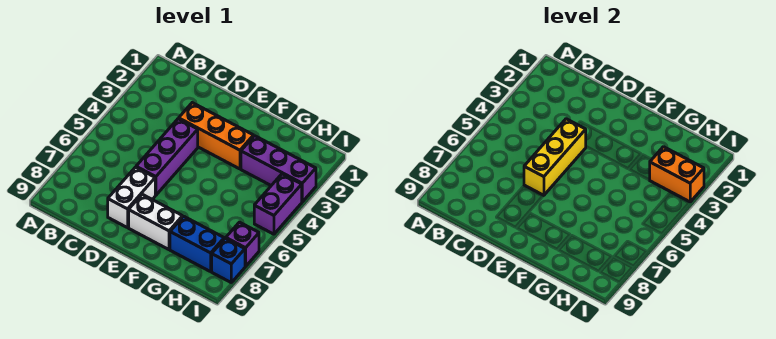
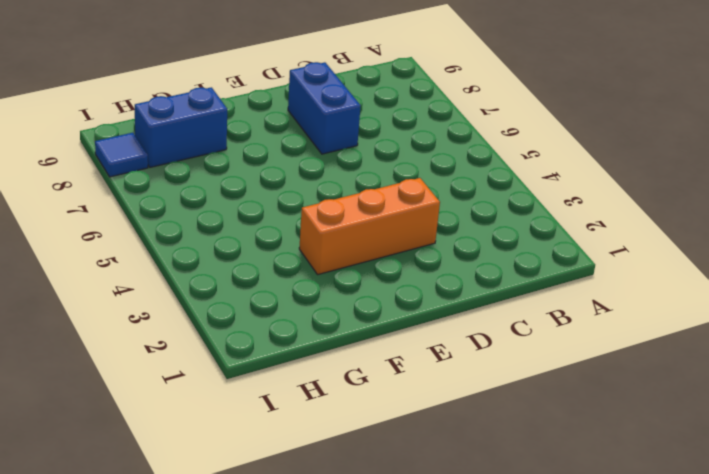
blue 1x2 brick [288,62,361,154] -> white 1x2 brick [108,167,155,228]
blue 1x1 tile [95,133,148,177] -> blue 1x1 brick [212,238,245,282]
none -> purple 1x3 brick [136,119,198,195]
none -> white 1x2 brick [129,194,183,250]

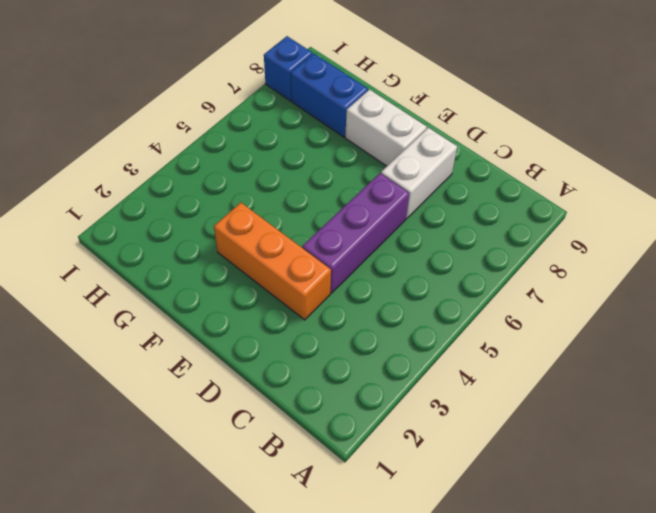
none -> purple 1x3 brick [241,136,316,202]
none -> purple 1x2 brick [254,174,302,234]

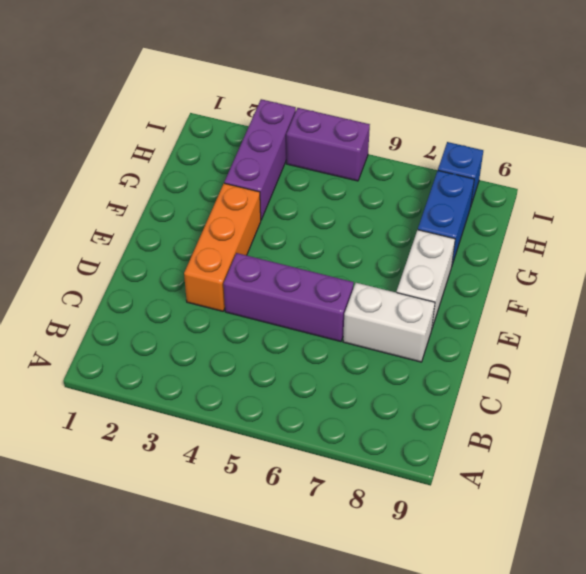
none -> purple 1x1 brick [226,222,259,266]
none -> yellow 1x3 brick [524,119,586,195]

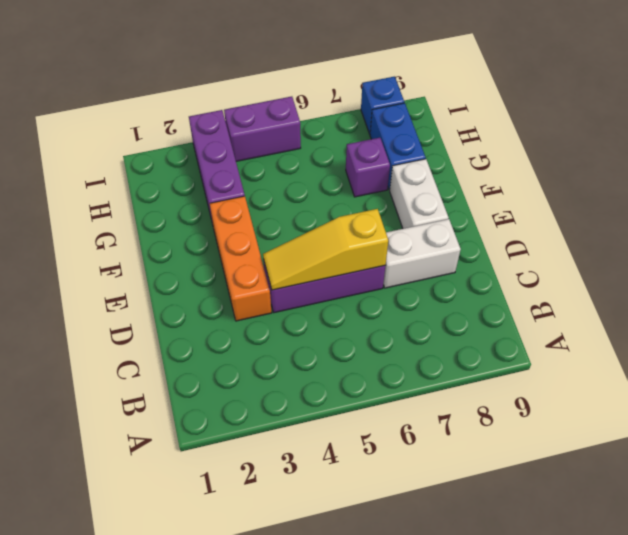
yellow 1x3 slope [263,209,388,290] -> yellow 1x3 brick [524,119,586,195]
purple 1x1 brick [346,138,390,197] -> purple 1x1 brick moved to [226,222,259,266]
none -> orange 1x2 brick [650,147,704,202]

